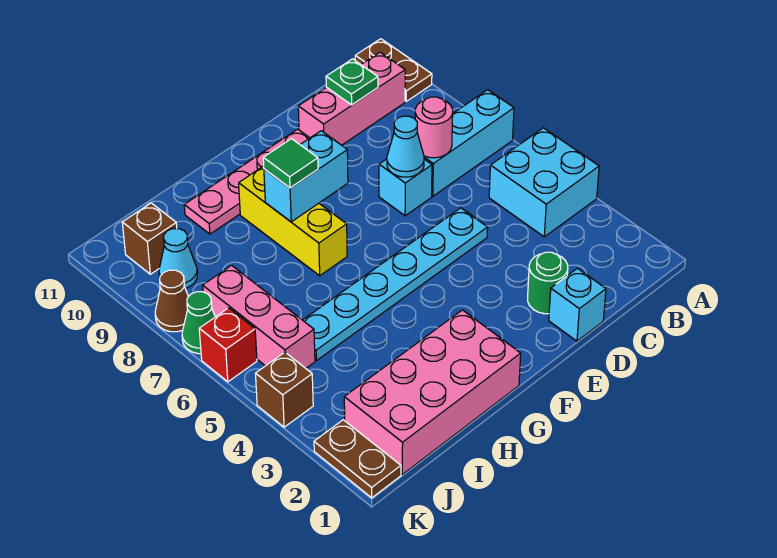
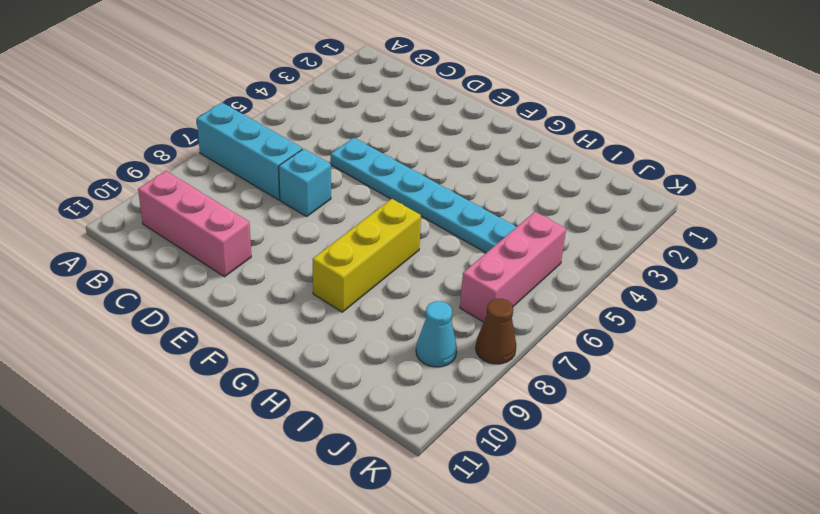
none -> cyan 2x2 brick [489,128,599,237]
none -> brown 1x2 plate [355,39,432,101]
none -> cyan 1x1 brick [549,268,606,341]

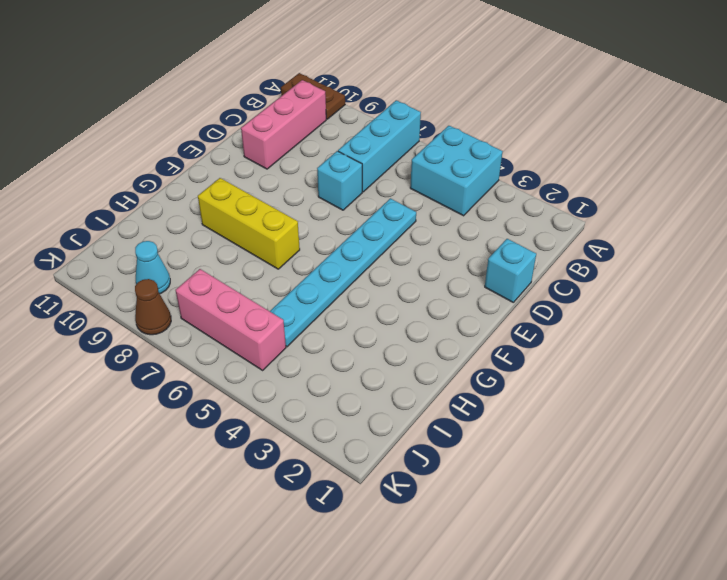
none -> green 1x1 round brick [528,252,568,314]
none -> pink 1x4 plate [184,129,309,234]
none -> pink 2x4 brick [344,310,521,474]

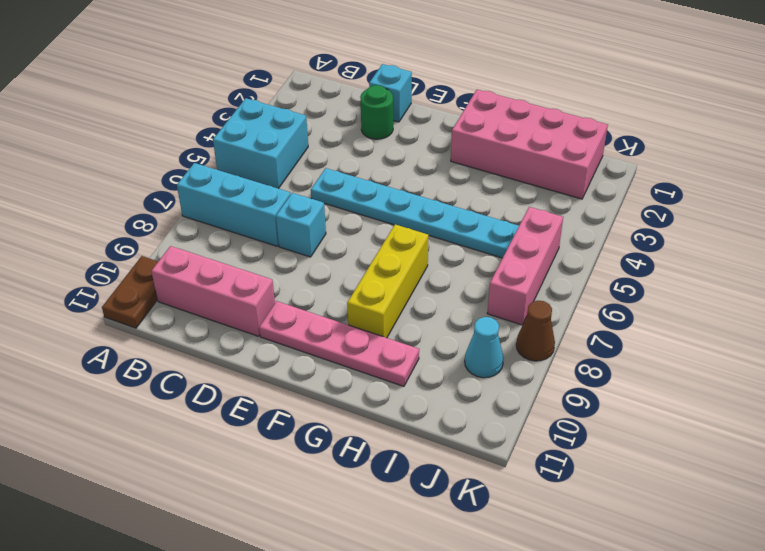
none -> brown 1x1 brick [122,203,177,274]
none -> brown 1x2 plate [314,420,401,498]
none -> brown 1x1 brick [255,352,313,427]

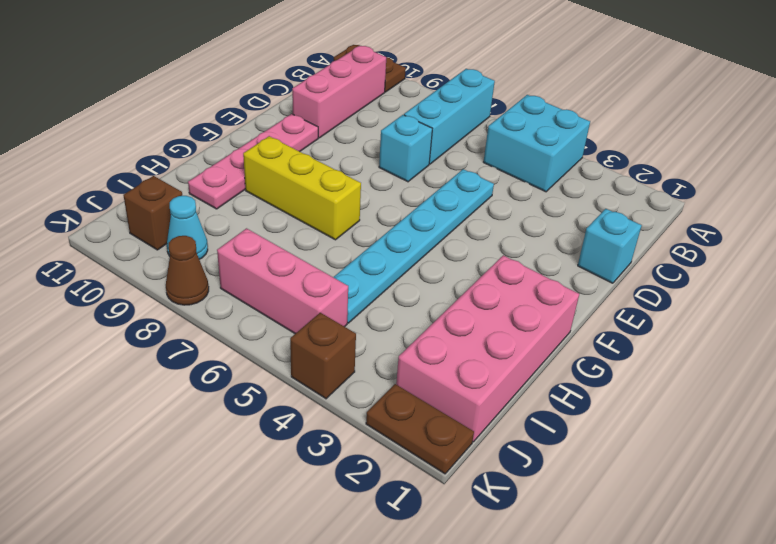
none -> green 1x1 round brick [528,252,568,314]
none -> red 1x1 brick [199,308,257,382]
none -> green 1x1 cone [182,292,215,354]

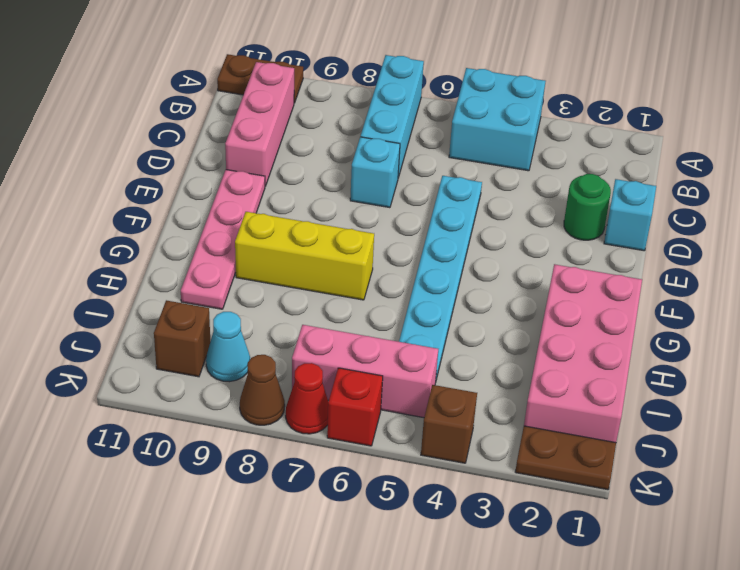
red 1x1 cone [286,363,328,434] -> green 1x1 cone [182,292,215,354]
none -> pink 1x1 round brick [415,97,453,158]
none -> green 1x1 plate [326,59,378,105]
none -> cyan 1x1 cone [387,116,424,177]

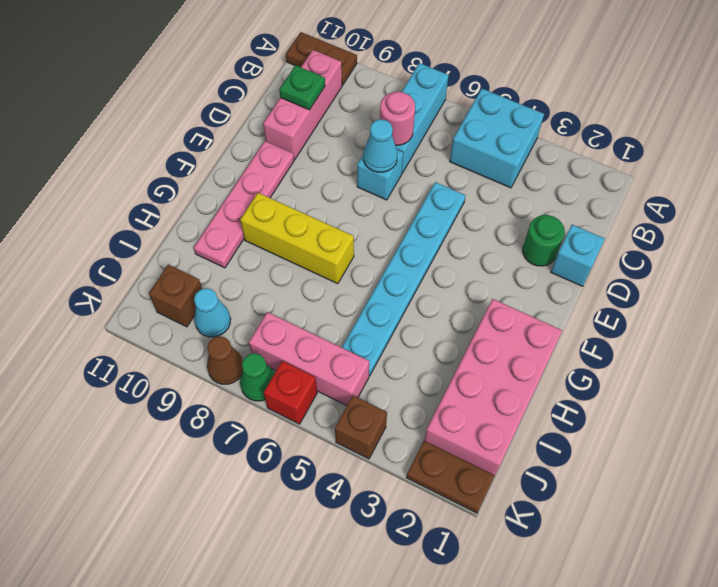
none -> cyan 1x2 brick [264,131,348,222]
none -> green 1x1 tile [263,139,318,188]

